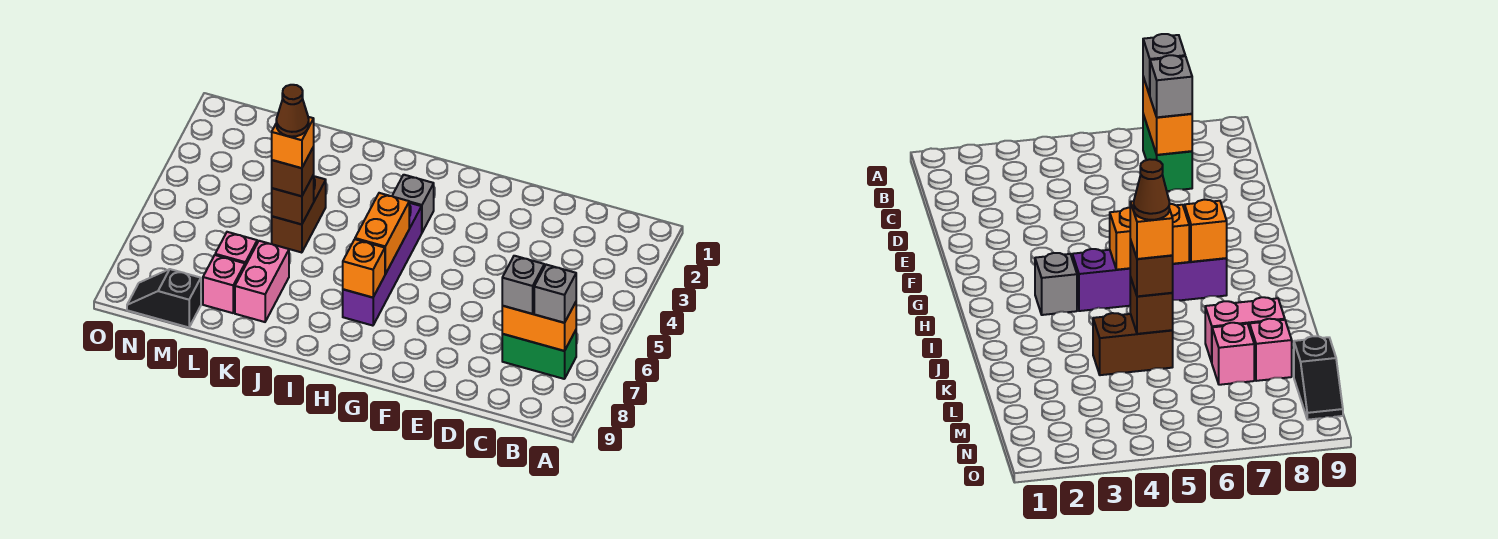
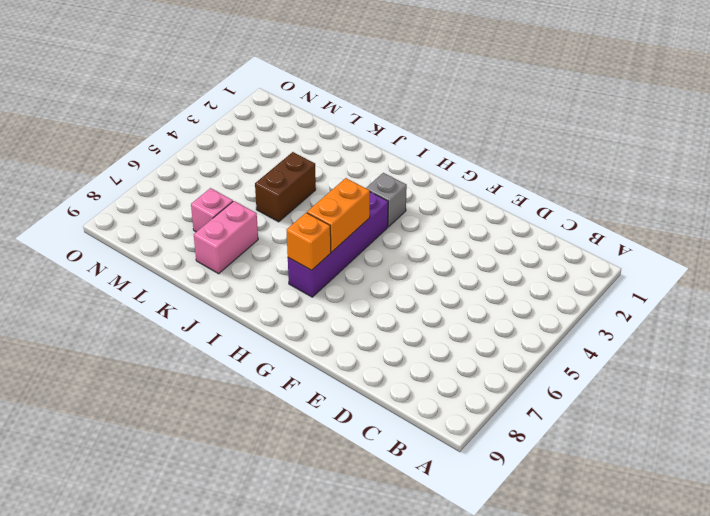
none -> green 1x2 brick [502,330,576,379]
none -> pink 1x1 brick [203,255,245,313]
none -> black 1x2 slope [127,269,201,327]

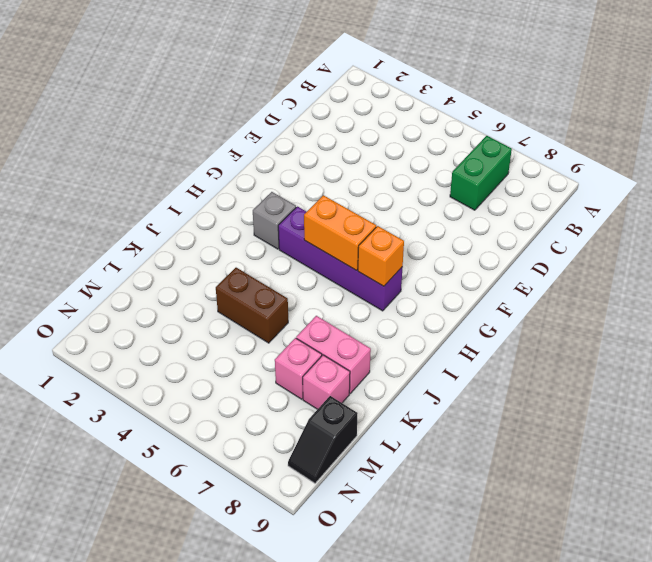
none -> orange 1x2 brick [502,302,576,351]
none -> brown 1x1 brick [272,175,314,224]
none -> grey 1x1 brick [534,265,576,323]

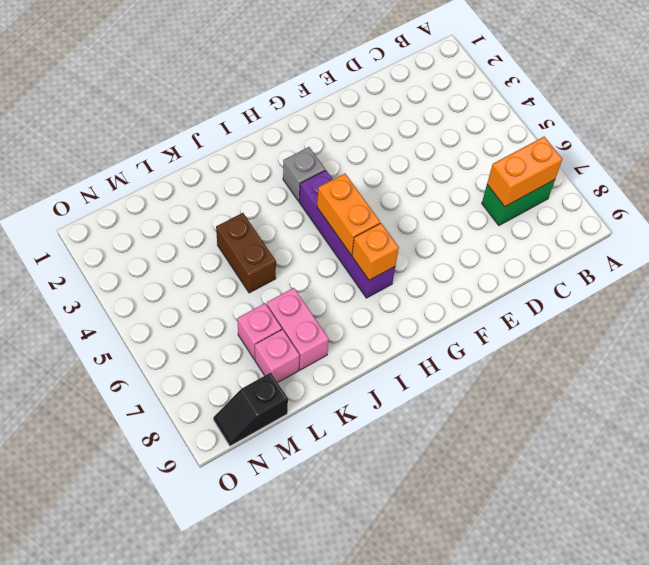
none -> brown 1x1 brick [272,175,314,224]
none -> grey 1x1 brick [534,265,576,323]
none -> grey 1x1 brick [502,256,544,314]

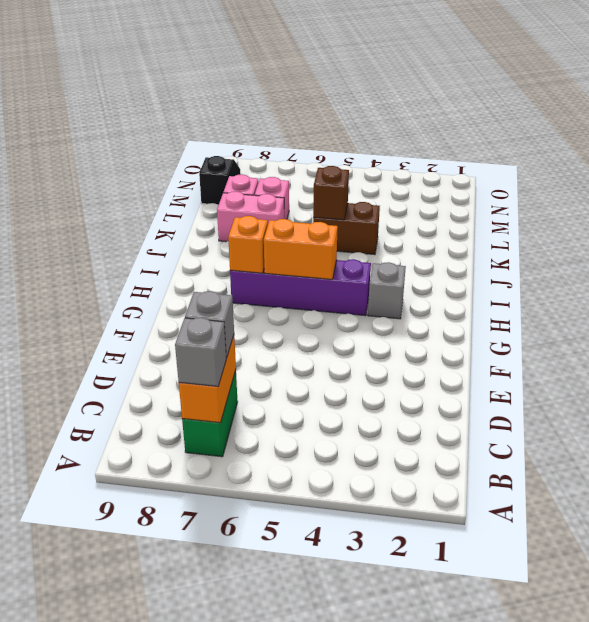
none -> brown 1x1 brick [272,147,314,196]
none -> orange 1x1 brick [272,117,314,168]
none -> brown 1x1 cone [276,85,309,137]

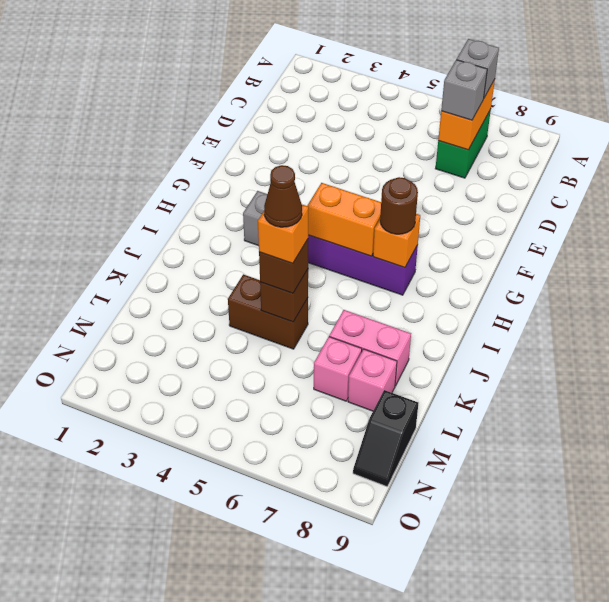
brown 1x1 round brick [380,177,418,234] -> none

